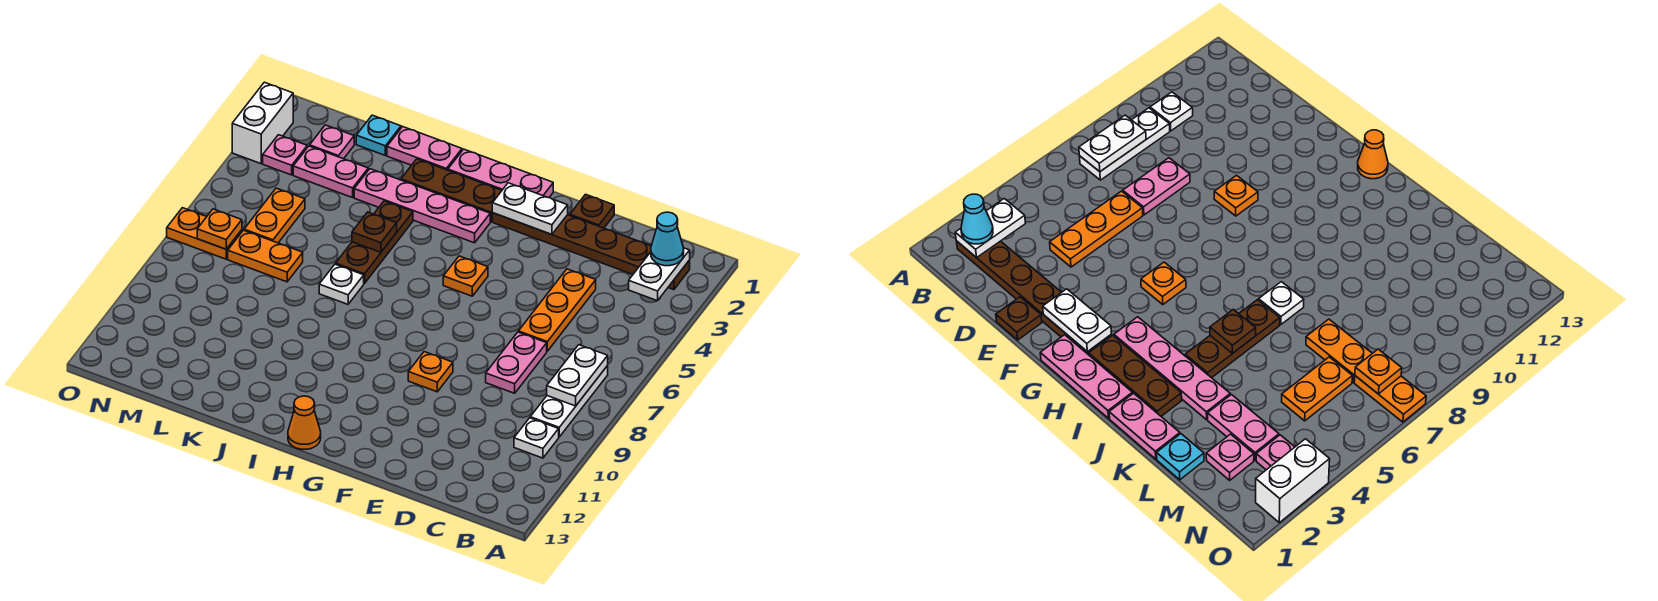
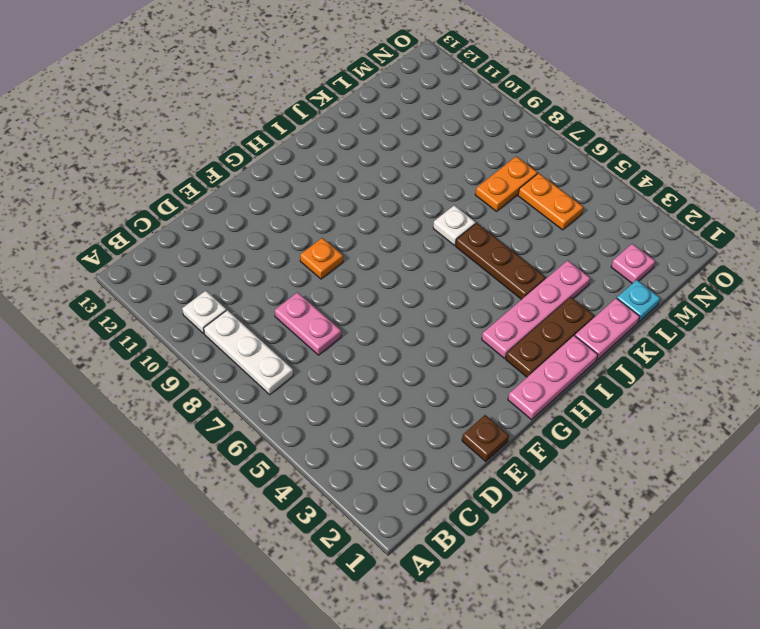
none -> brown 1x6 plate [492,213,690,290]
none -> orange 1x3 plate [518,269,596,351]
none -> orange 1x1 plate [443,256,488,296]

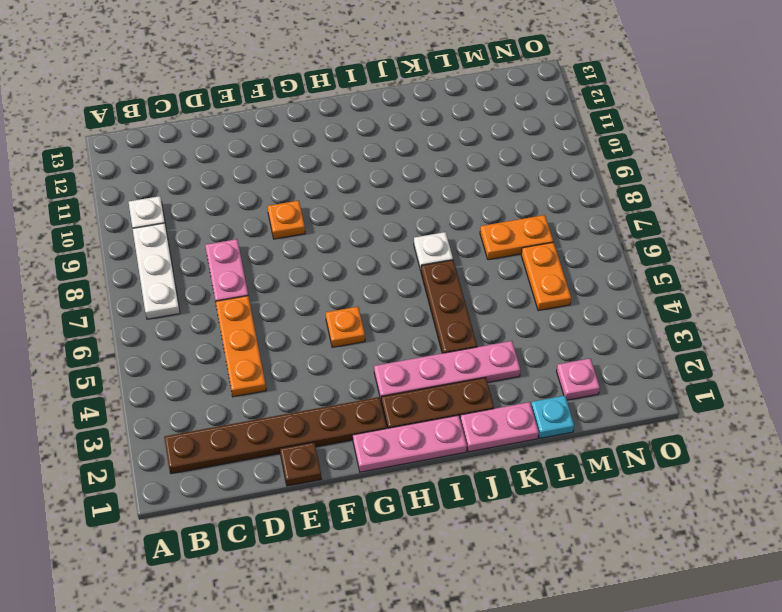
none -> orange 1x1 cone [288,396,321,449]
none -> pink 1x2 plate [293,146,368,198]
none -> pink 1x1 plate [263,135,307,175]

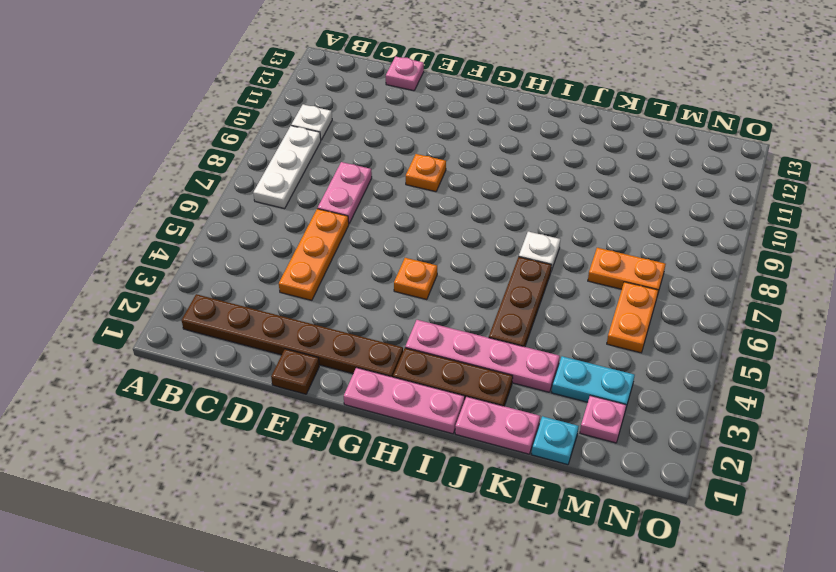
pink 1x1 plate [386,57,424,91] -> pink 1x1 plate moved to [263,135,307,175]
cyan 1x2 plate [552,356,635,407] -> pink 1x2 plate [293,146,368,198]
none -> orange 1x1 cone [288,396,321,449]
none -> orange 1x2 plate [167,208,242,259]
none -> white 1x2 brick [232,82,293,164]

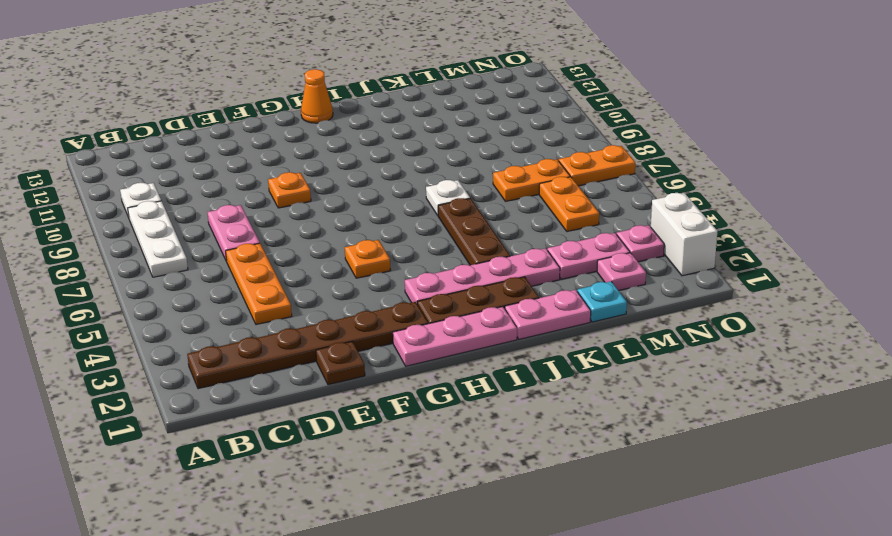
none -> white 1x2 plate [629,248,690,301]
none -> white 1x2 plate [547,345,608,406]
none -> white 1x2 plate [492,183,568,234]

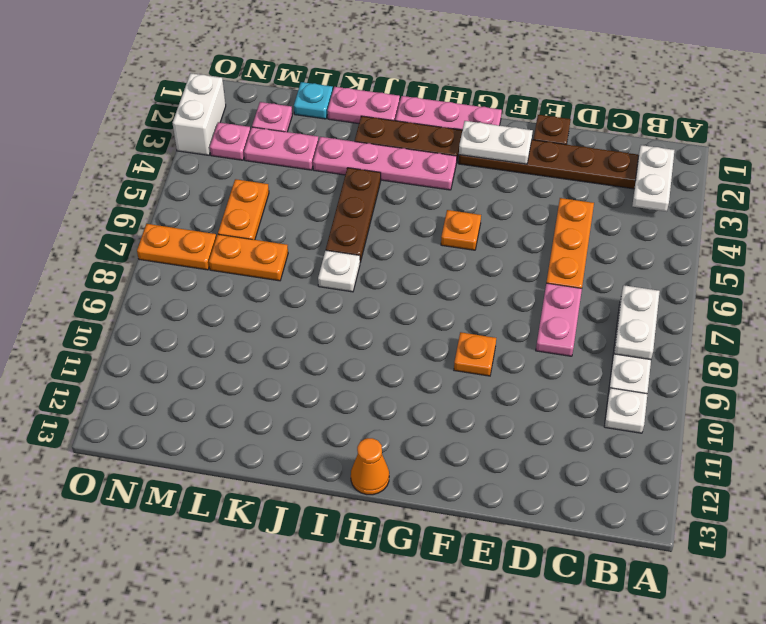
none -> brown 1x1 plate [352,212,397,252]
none -> orange 1x1 plate [197,209,242,249]
none -> cyan 1x1 cone [651,212,684,266]

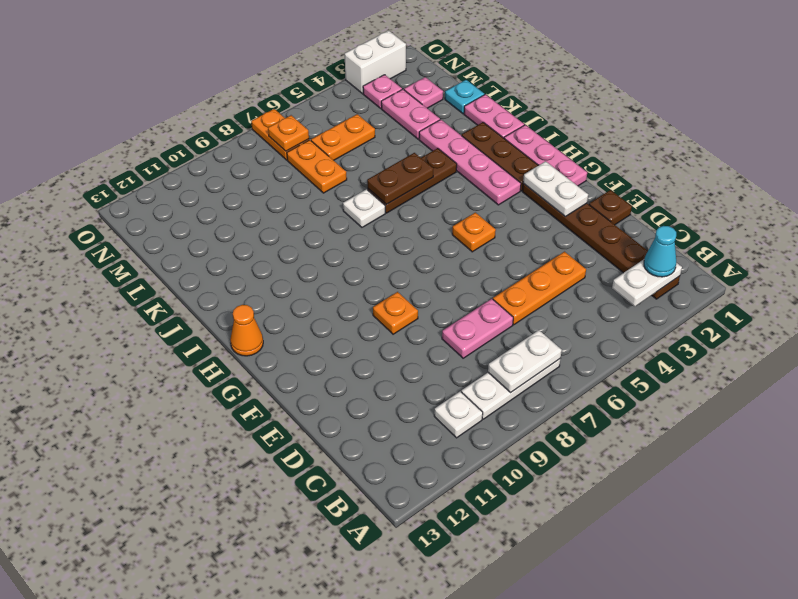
brown 1x2 plate [367,153,433,204] -> brown 1x1 plate [352,212,397,252]

